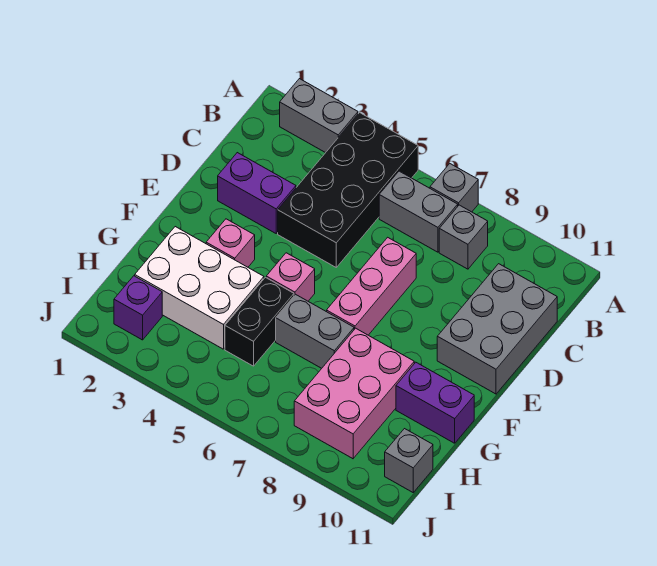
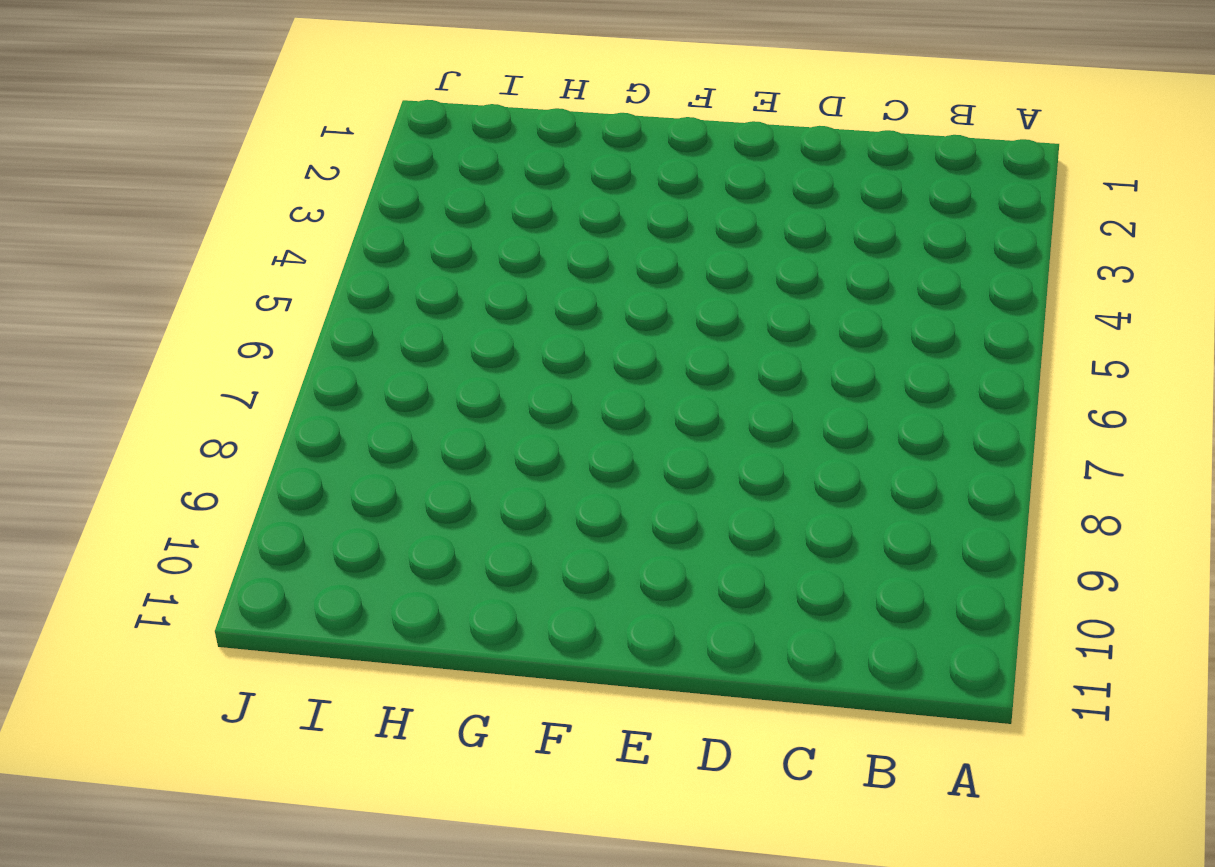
none -> grey 1x2 brick [280,79,358,153]
none -> black 2x4 brick [278,113,418,267]
none -> grey 1x1 brick [430,164,478,212]

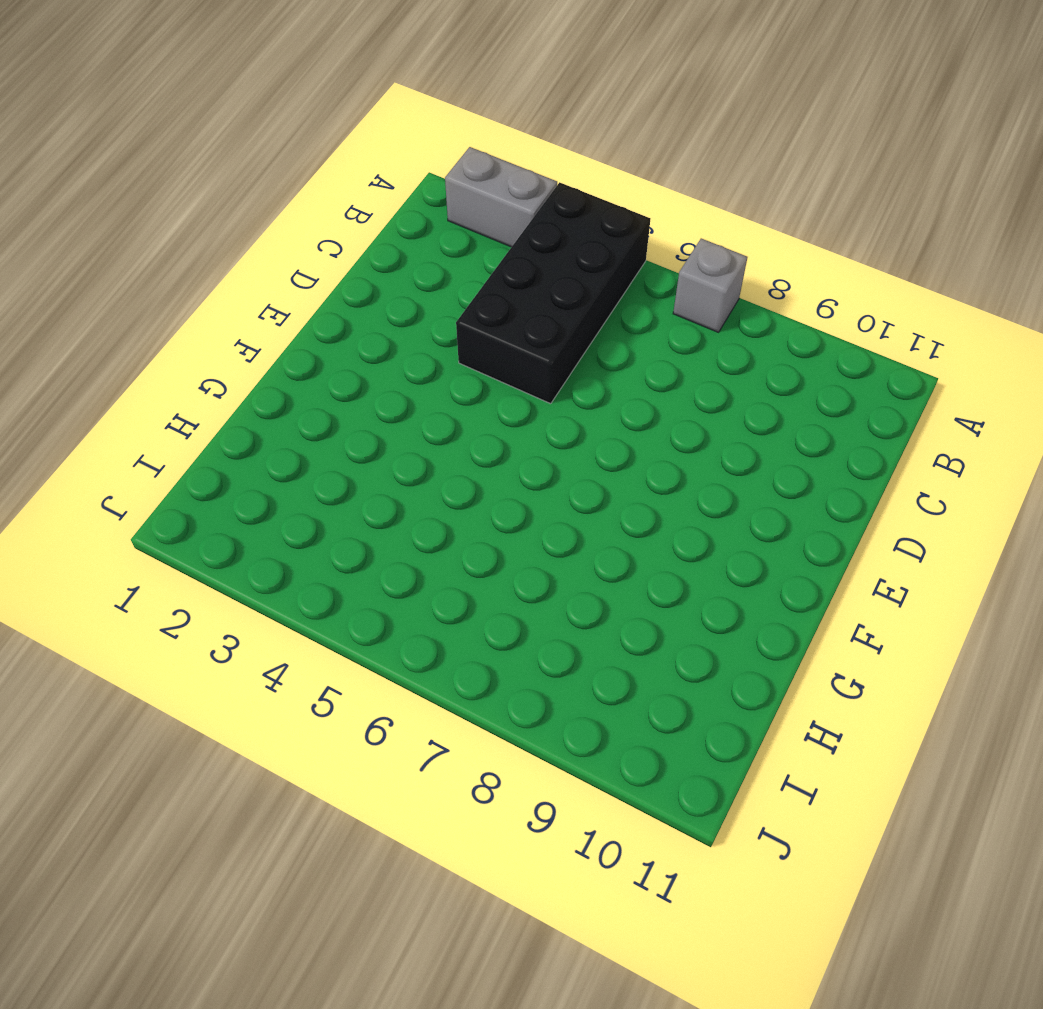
none -> grey 1x2 brick [379,171,458,252]
none -> grey 1x1 brick [439,205,488,269]
none -> grey 2x3 brick [437,264,557,394]

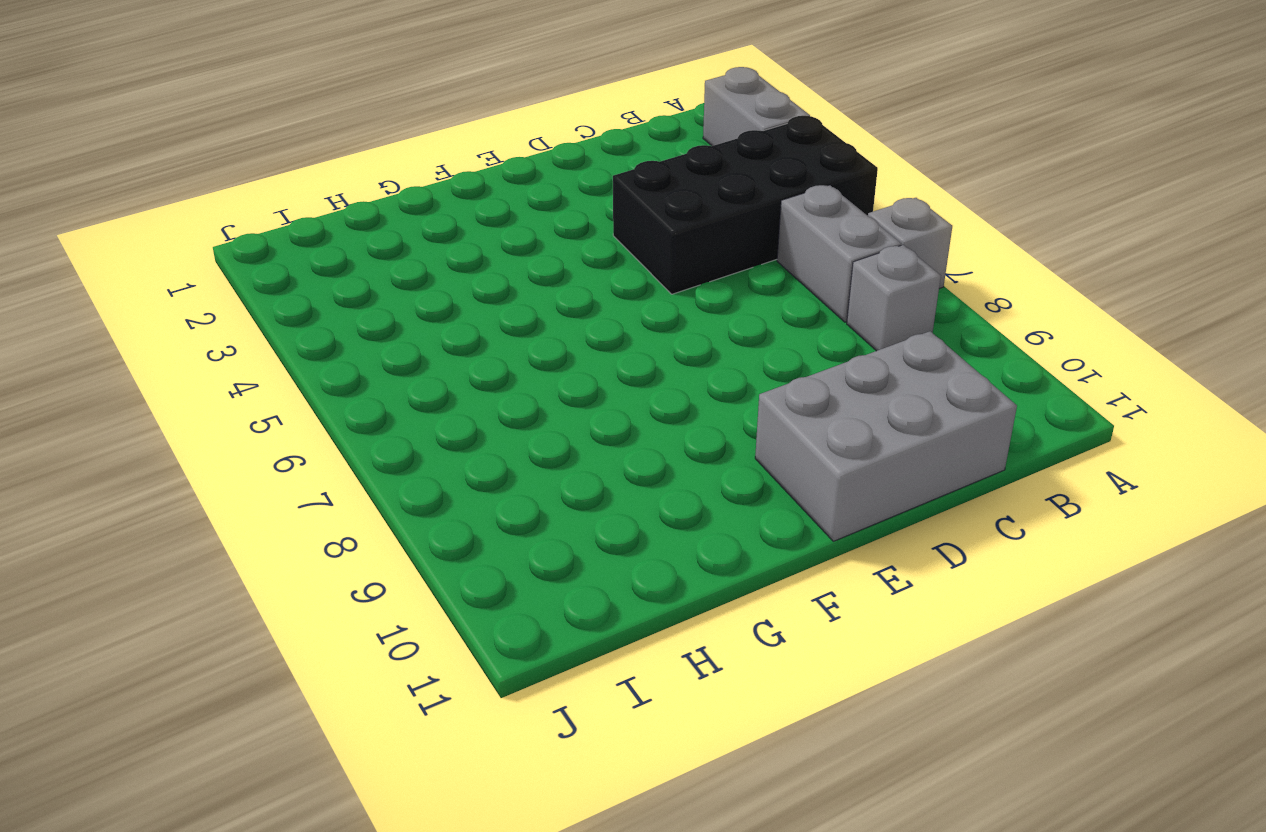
none -> purple 1x2 brick [218,153,296,233]
none -> pink 1x3 brick [327,237,416,335]
none -> pink 1x1 brick [206,219,255,267]

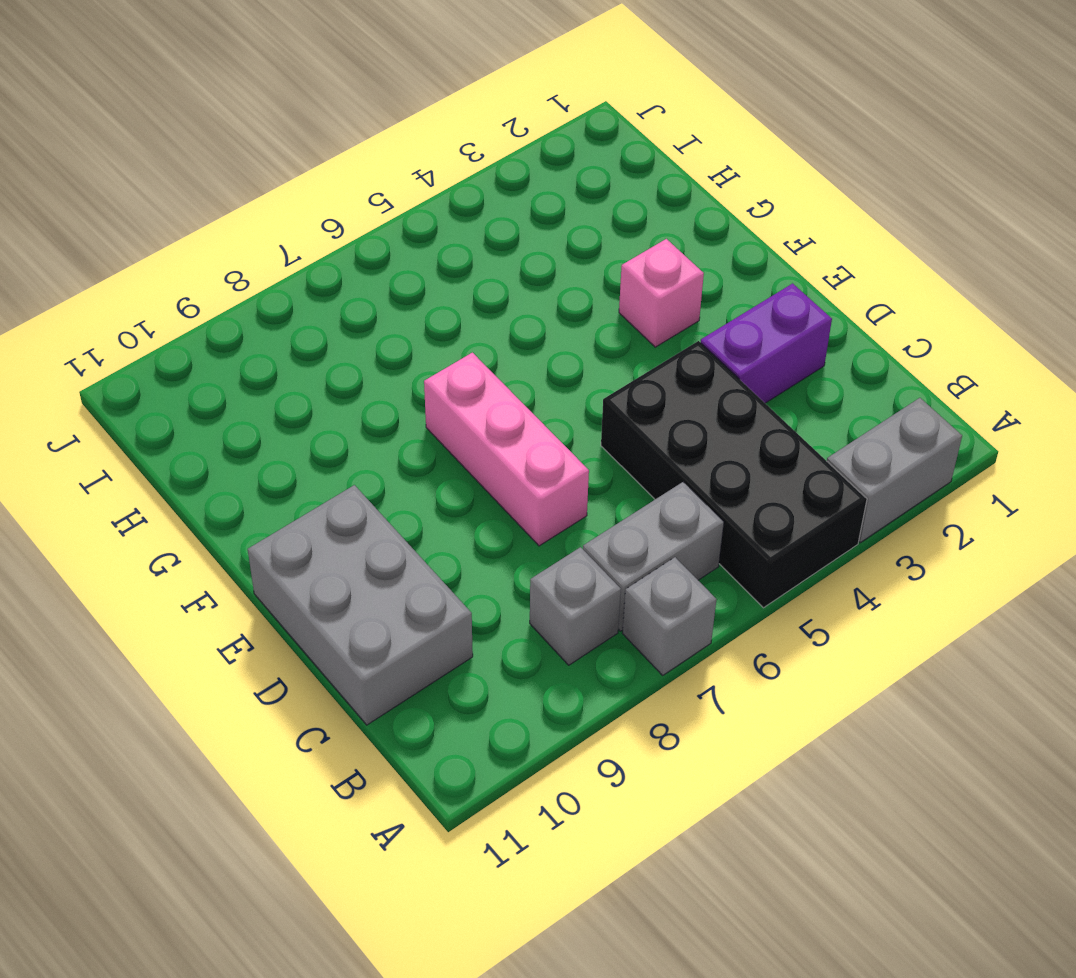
none -> pink 1x1 brick [266,253,315,301]
none -> white 2x3 brick [135,227,264,349]
none -> black 1x2 brick [225,277,294,366]

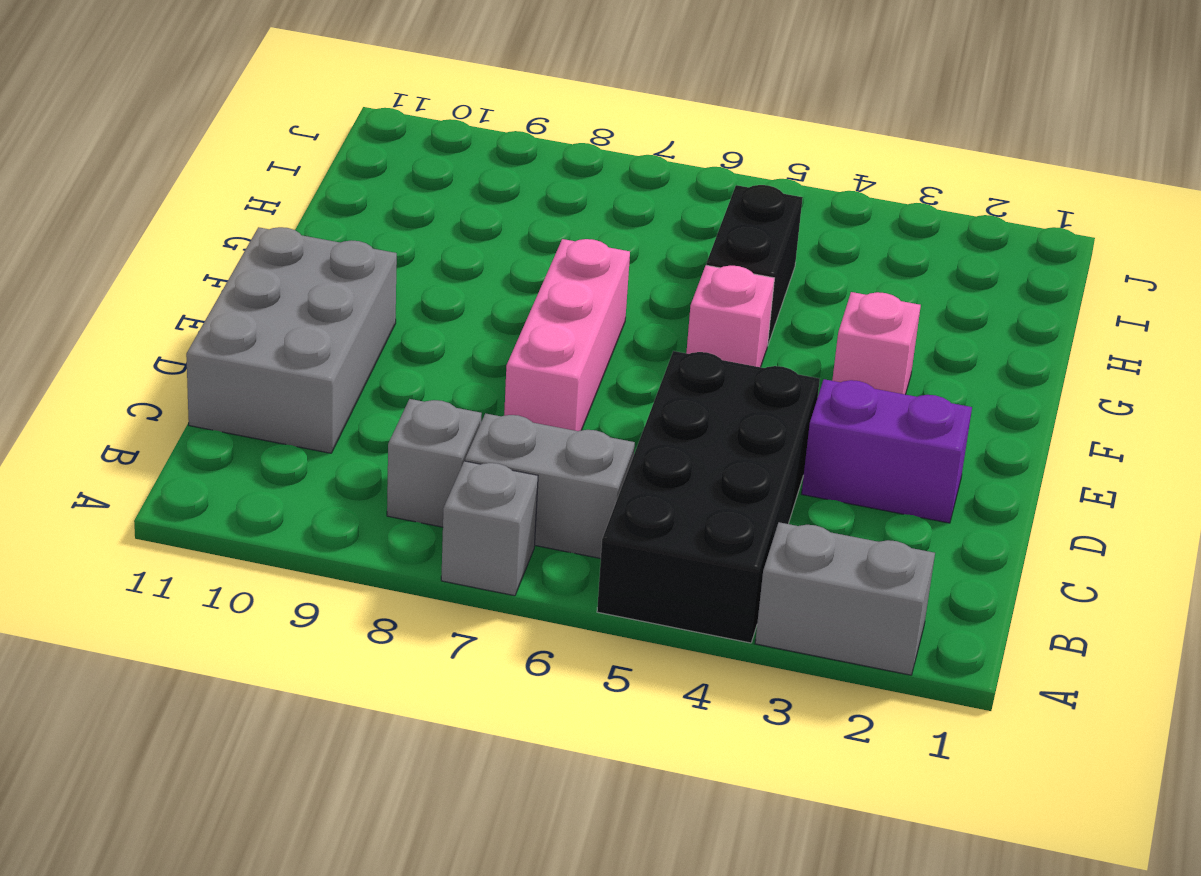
none -> white 2x3 brick [135,227,264,349]
none -> grey 1x2 brick [276,294,354,368]
none -> pink 2x3 brick [294,328,414,459]

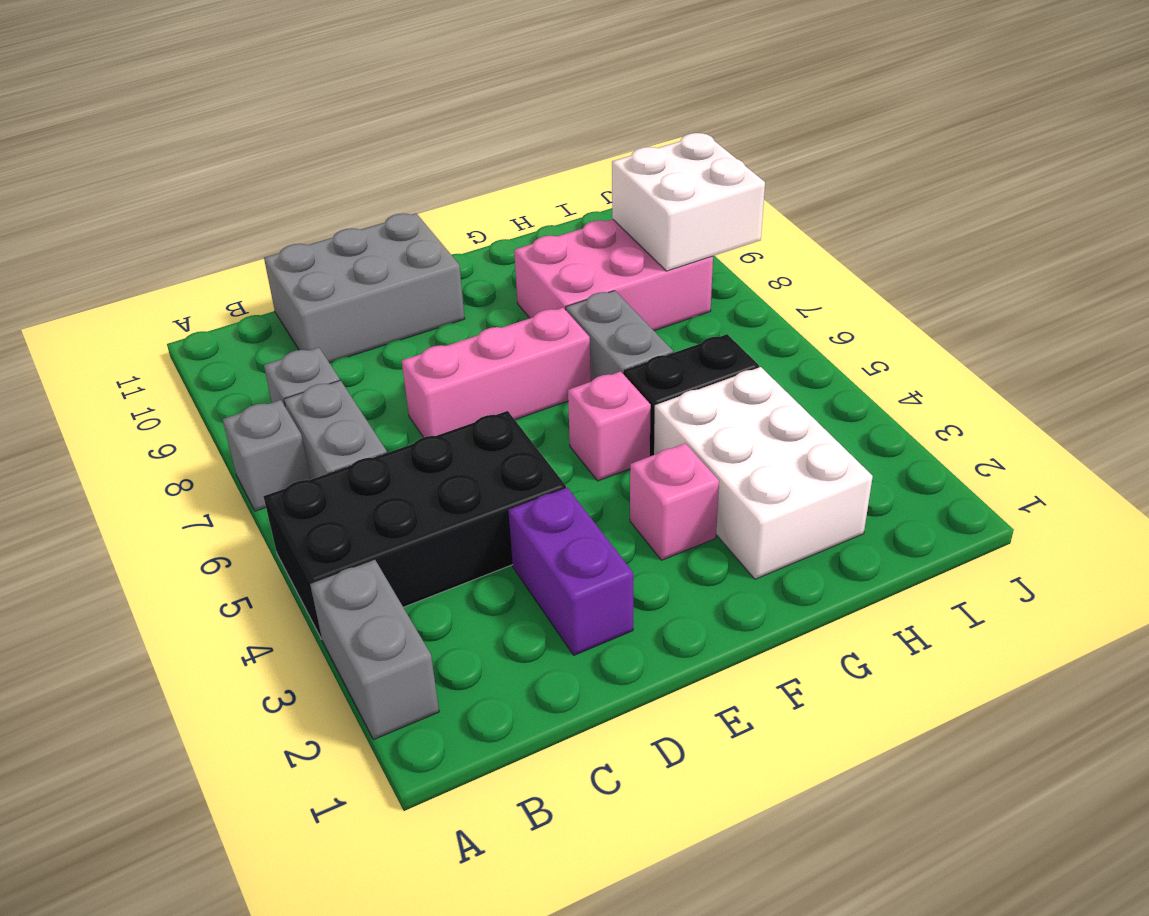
white 2x2 brick [612,133,765,271] -> none
none -> purple 1x2 brick [396,362,474,443]
none -> purple 1x1 brick [114,276,162,340]
none -> grey 1x1 brick [385,429,433,492]

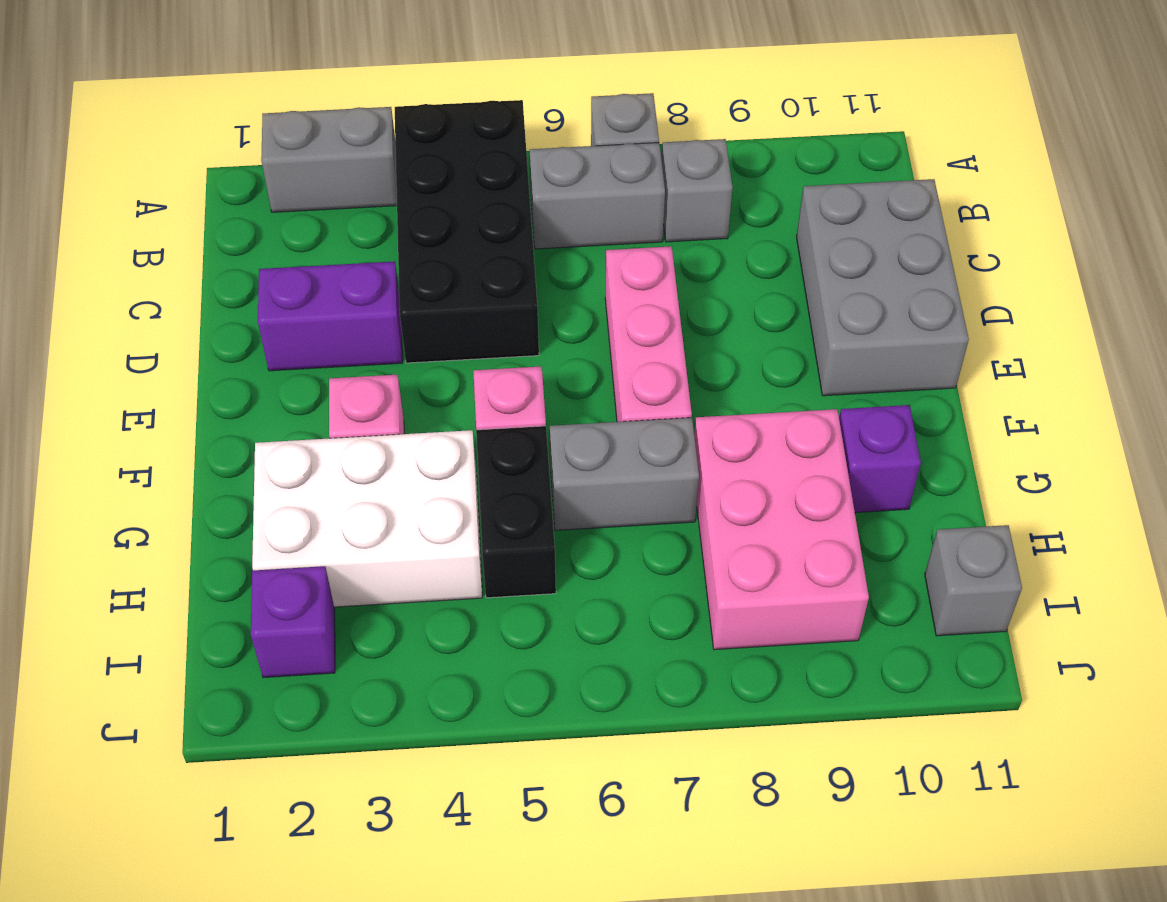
purple 1x1 brick [839,405,921,513] -> purple 1x2 brick [396,362,474,443]

